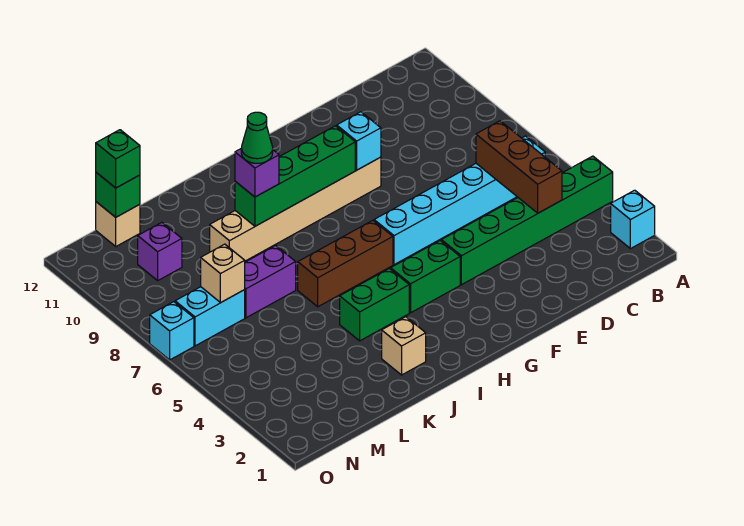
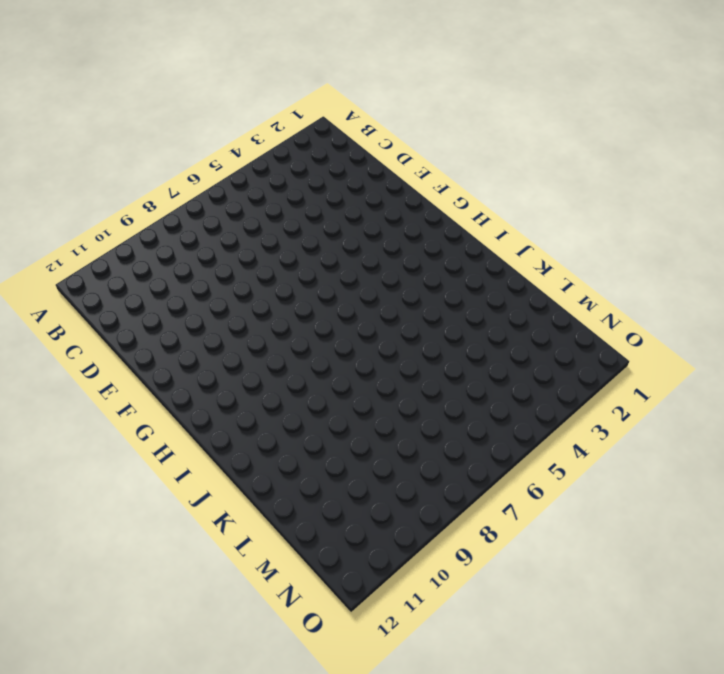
none -> cyan 1x1 brick [611,190,655,249]
none -> green 1x6 brick [441,156,613,285]
none -> cyan 1x6 brick [374,136,545,265]

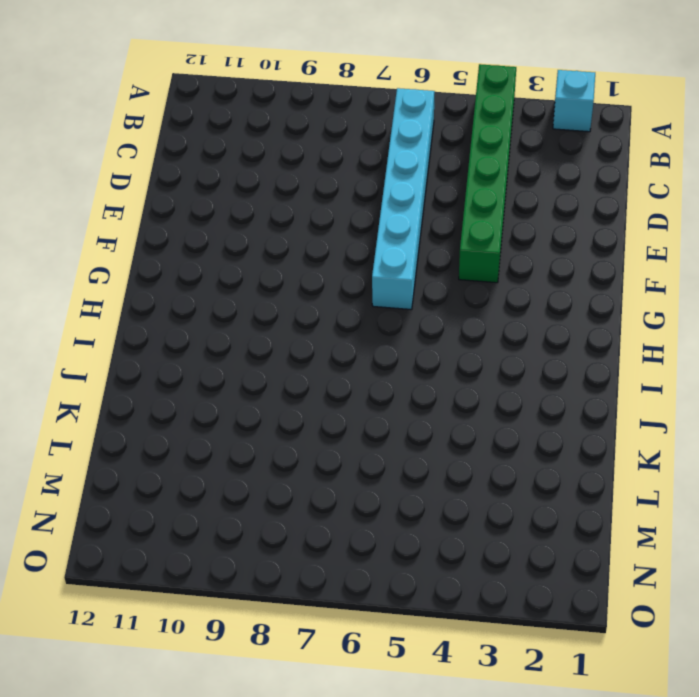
none -> tan 1x6 brick [210,157,381,261]
none -> green 1x2 brick [391,241,460,313]
none -> brown 1x3 brick [298,220,393,307]

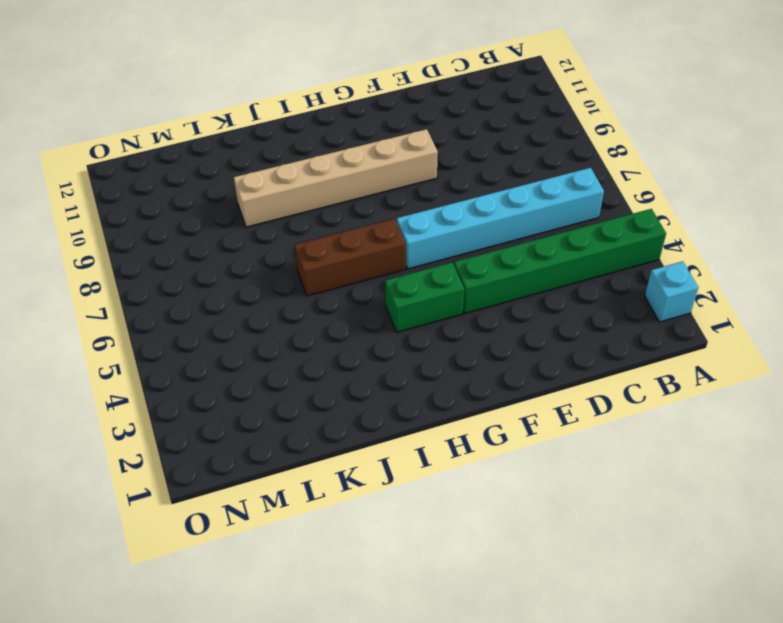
none -> green 1x2 brick [340,269,409,341]
none -> tan 1x1 brick [382,317,426,375]
none -> purple 1x2 brick [244,245,296,318]

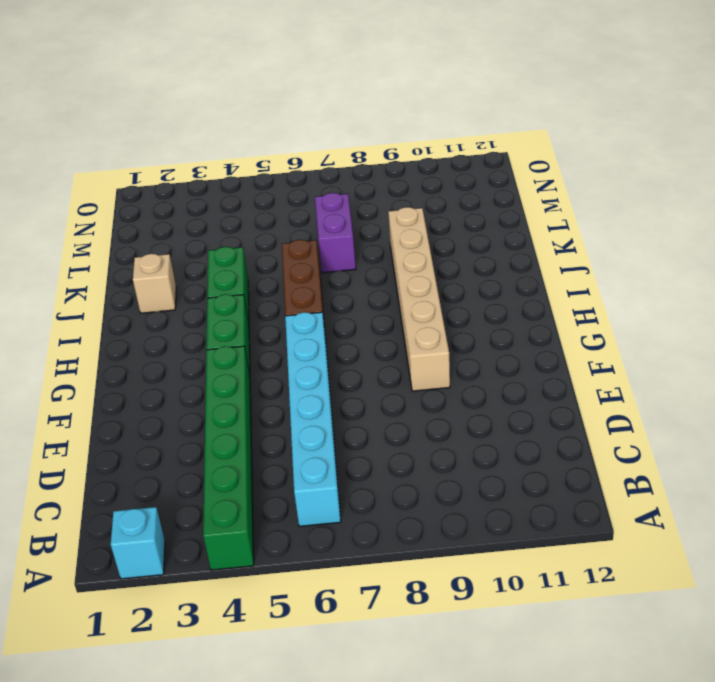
none -> cyan 1x2 brick [175,287,245,346]
none -> purple 1x1 brick [138,222,182,280]
none -> tan 1x1 brick [96,202,140,246]

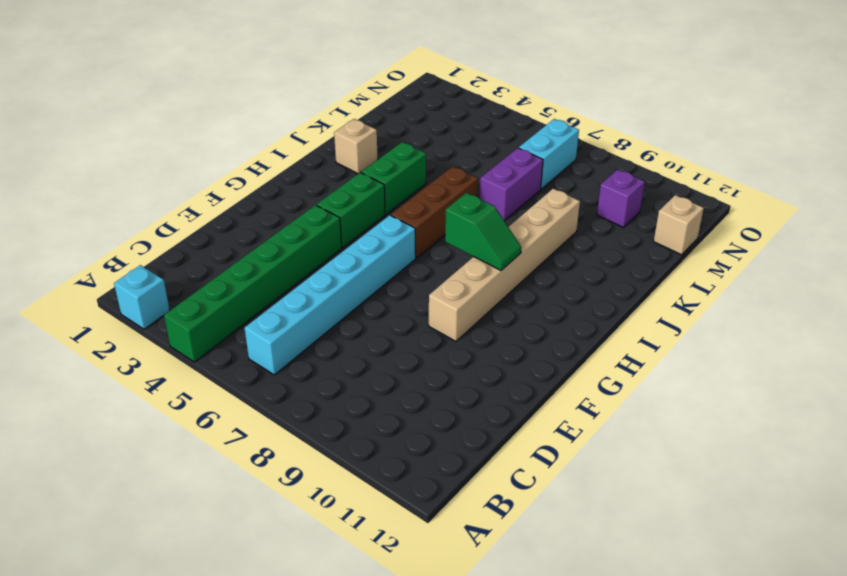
green 1x2 slope [445,193,521,270] -> green 1x4 brick [235,126,355,226]
none -> cyan 1x1 brick [150,302,194,360]
none -> brown 1x3 brick [476,121,562,213]
none -> cyan 1x1 brick [337,112,381,170]

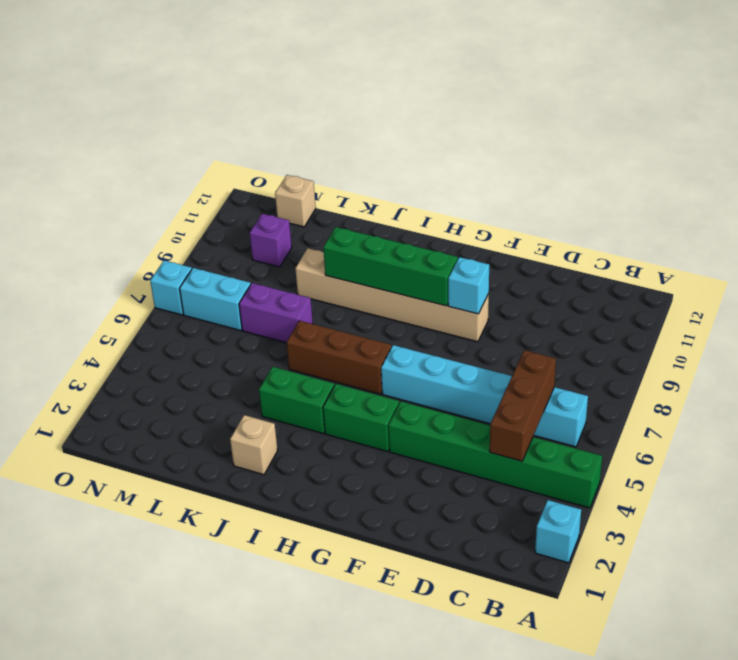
none -> tan 1x1 brick [201,244,245,303]
none -> green 1x1 brick [96,172,140,217]
none -> purple 1x1 brick [235,149,279,197]

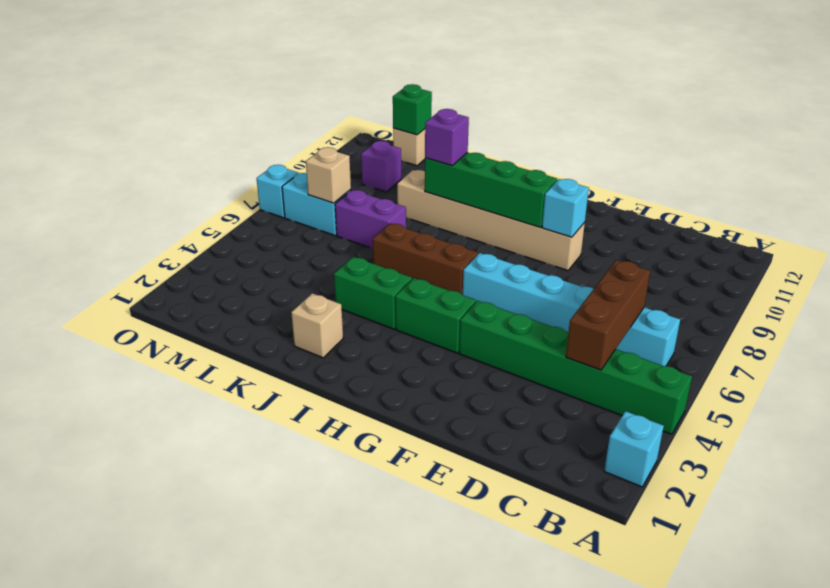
none -> green 1x1 brick [96,130,140,188]
none -> green 1x1 cone [241,112,273,163]

